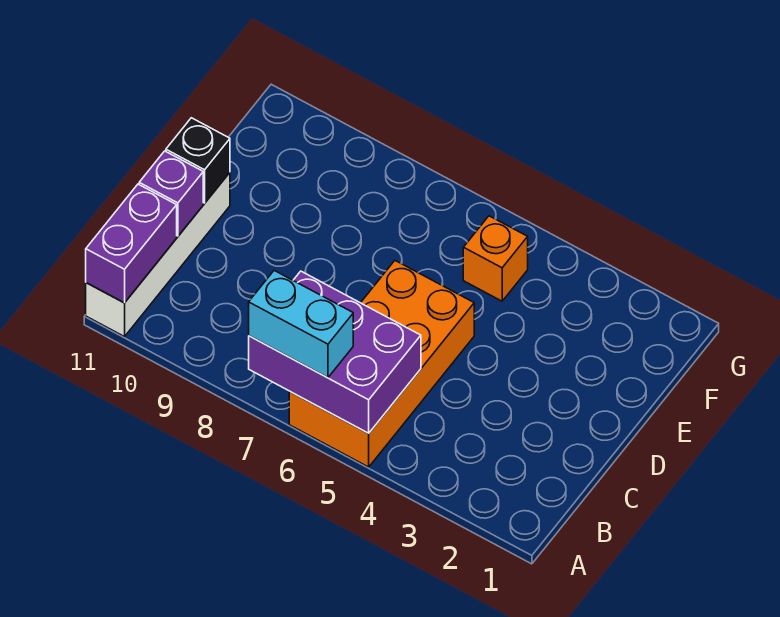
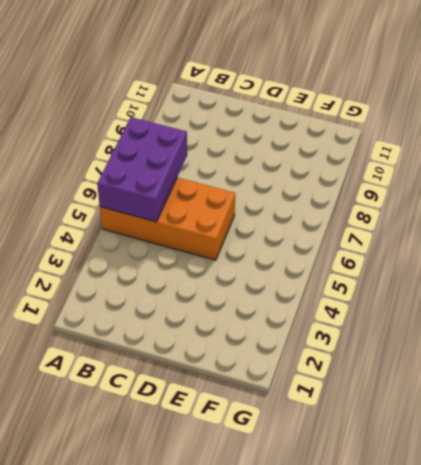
none -> white 1x4 brick [86,173,230,337]
none -> orange 1x1 brick [463,216,528,301]

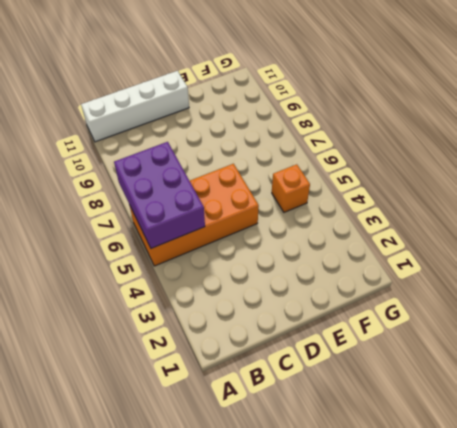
none -> purple 1x2 brick [86,184,177,303]
none -> purple 1x1 brick [139,151,203,236]

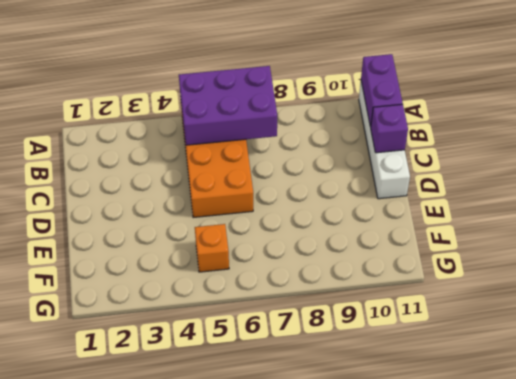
none -> black 1x1 brick [166,118,230,203]
none -> cyan 1x2 brick [249,271,353,378]

